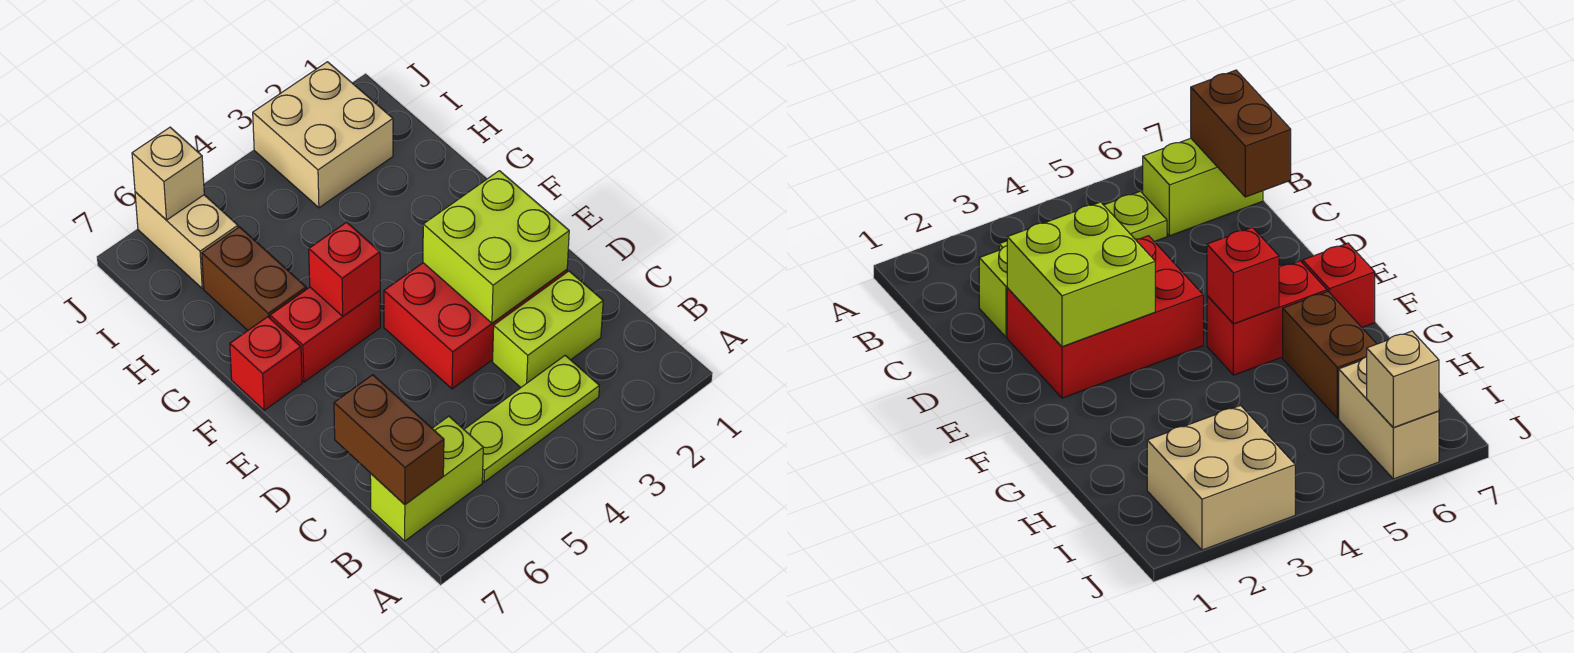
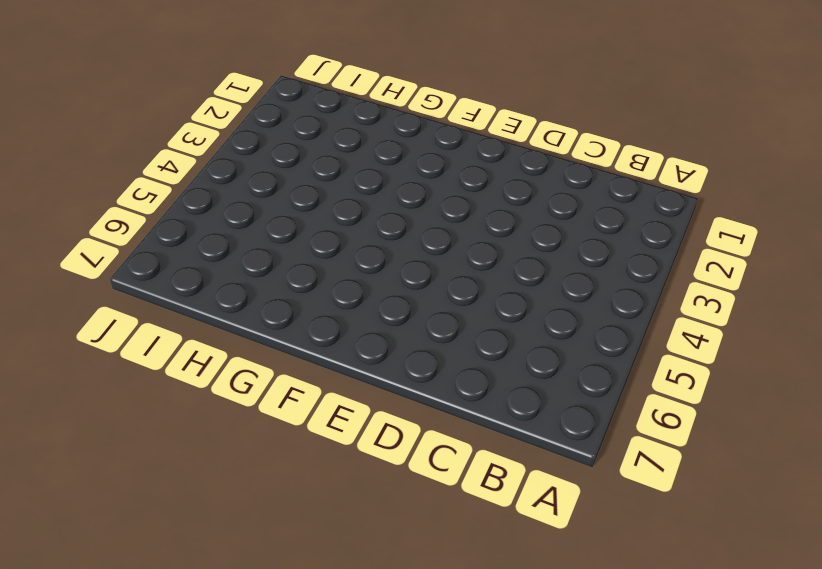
none -> lime 1x3 plate [464,355,599,482]
none -> lime 1x2 brick [370,416,483,541]
none -> lime 1x2 brick [493,271,603,387]

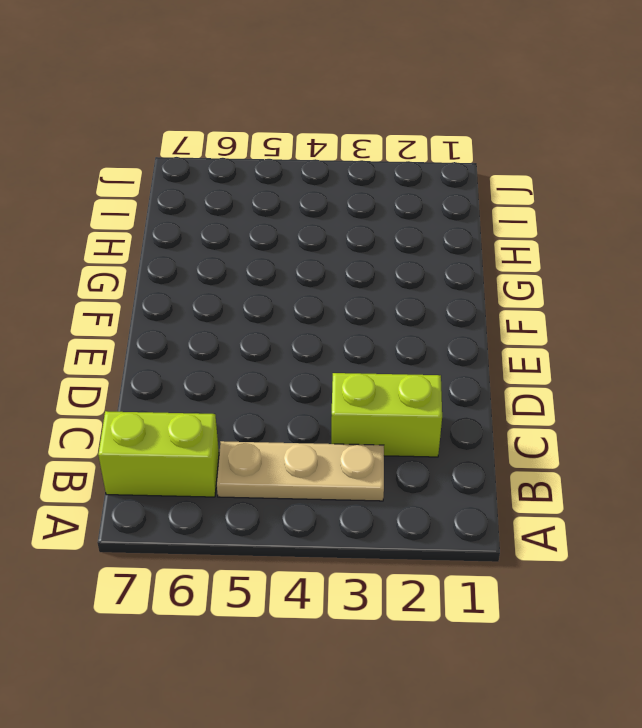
tan 1x3 plate [217,441,384,501] -> lime 1x3 plate [464,355,599,482]
none -> red 2x3 brick [384,263,567,389]
none -> red 1x2 brick [270,287,380,382]
none -> red 1x1 brick [230,317,302,410]

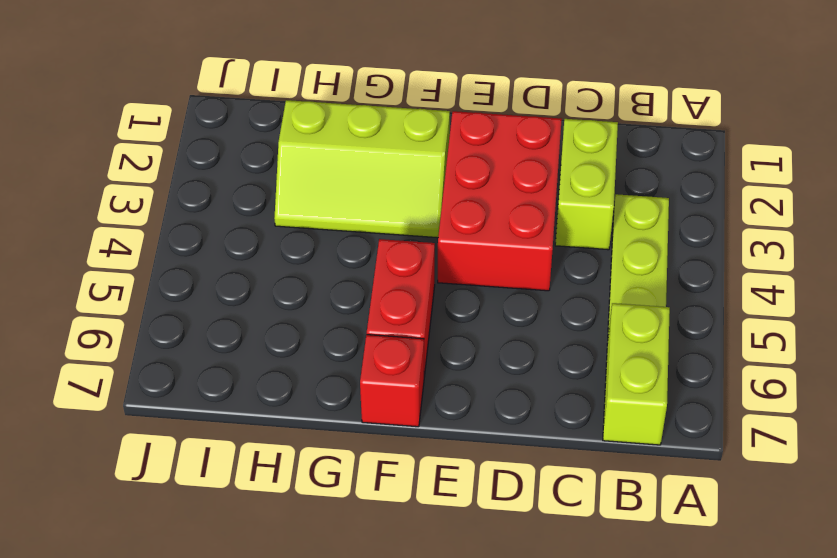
lime 2x3 slope [274,100,450,238] -> none
none -> brown 1x2 brick [202,227,306,330]
none -> tan 2x2 brick [253,62,393,208]
none -> tan 1x2 brick [135,192,238,288]

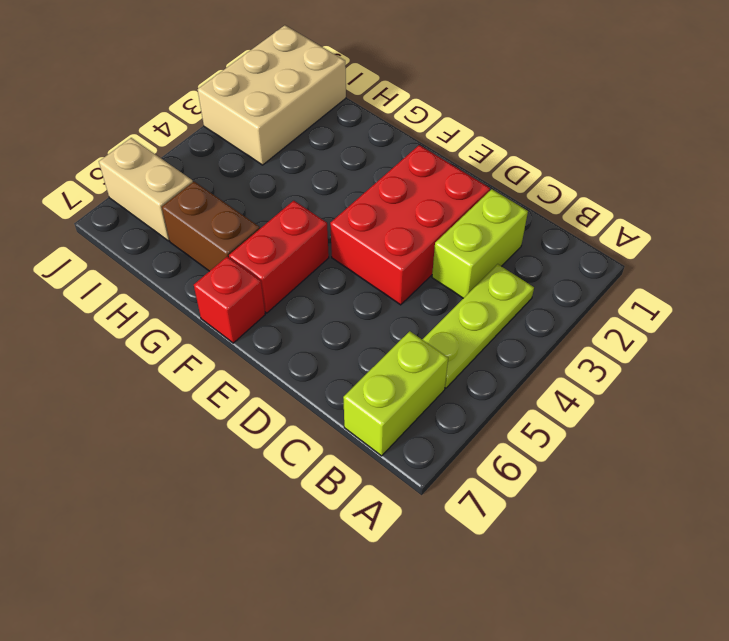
tan 2x3 brick [198,25,346,165] -> tan 2x2 brick [253,62,393,208]
none -> brown 1x2 brick [334,375,444,504]
none -> lime 2x2 brick [423,171,569,323]
none -> red 1x1 brick [309,222,380,316]

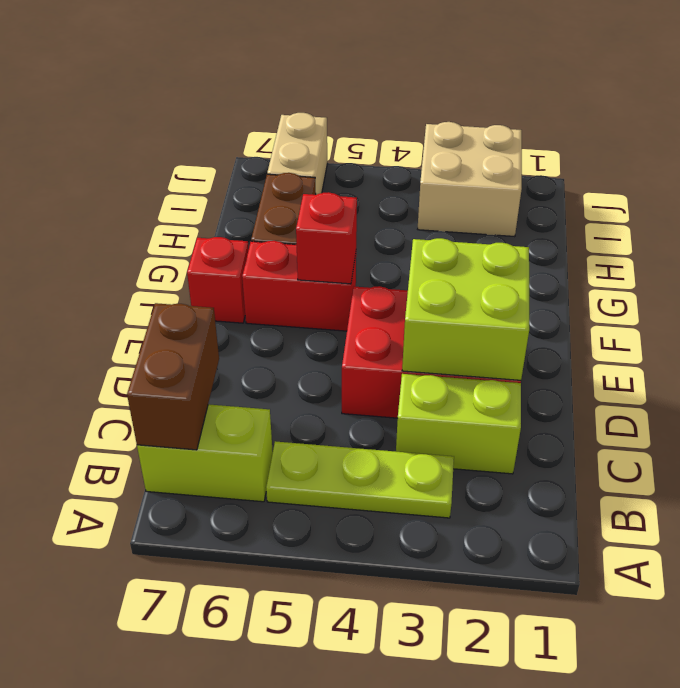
none -> tan 1x1 brick [132,127,204,220]

